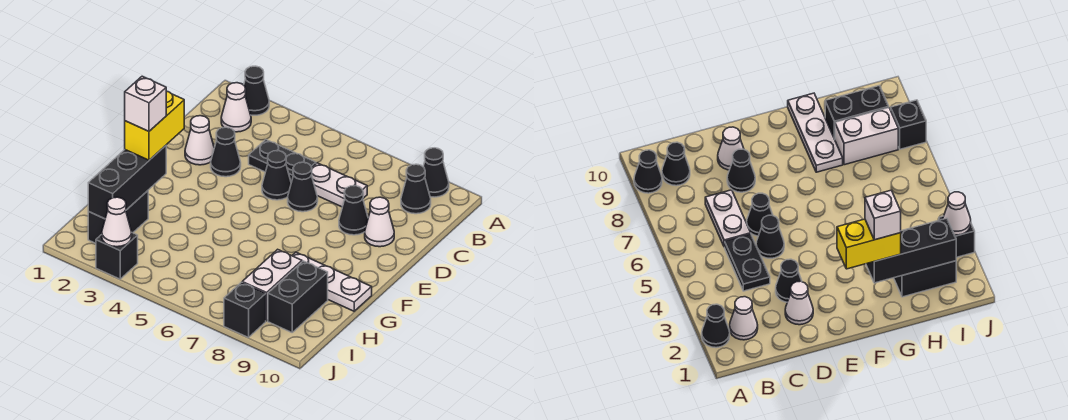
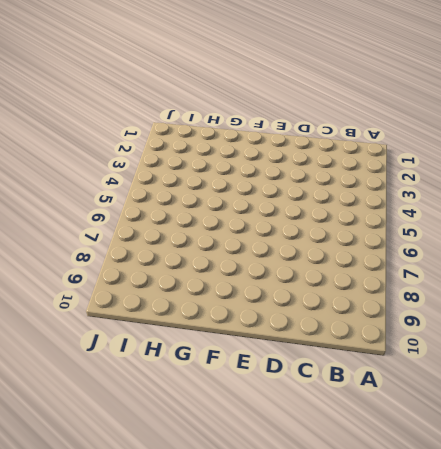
none -> black 1x1 cone [244,66,269,115]
none -> black 1x1 cone [423,148,449,197]
none -> white 1x1 cone [221,83,251,132]

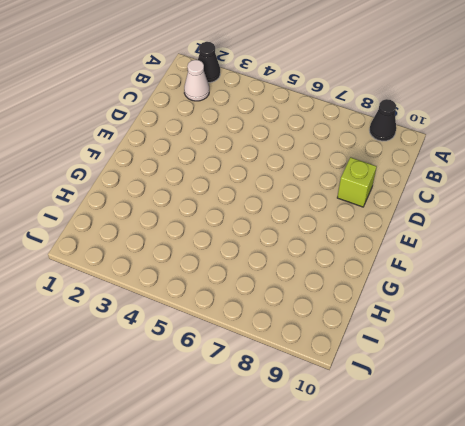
lime 1x1 brick [337,157,377,207] -> white 1x1 cone [365,197,394,247]
none -> black 1x1 cone [401,164,431,214]
none -> black 1x2 plate [249,140,316,183]
none -> white 1x2 plate [312,163,367,207]

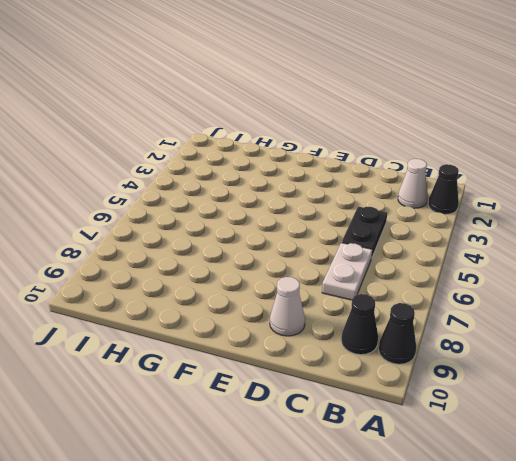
none -> white 1x1 cone [185,116,214,165]
none -> black 1x1 cone [211,127,241,177]
none -> black 1x1 cone [262,151,291,200]

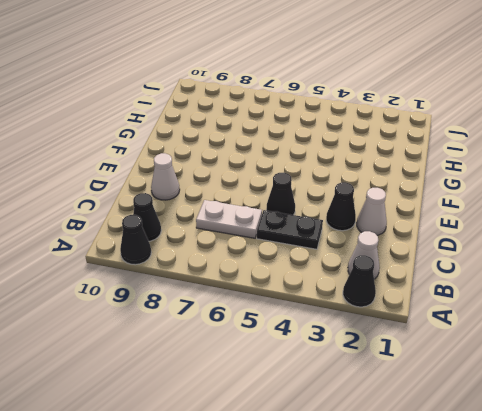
none -> black 1x1 cone [288,162,318,212]
none -> black 1x1 cone [339,186,368,235]
none -> white 1x3 plate [292,252,372,311]

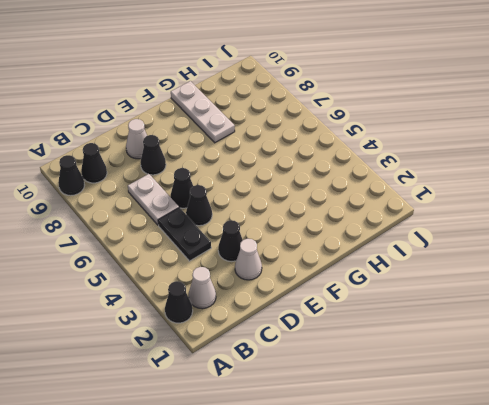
none -> black 1x2 brick [88,191,148,243]
none -> white 1x2 brick [242,249,302,321]
none -> black 1x2 brick [268,261,328,332]

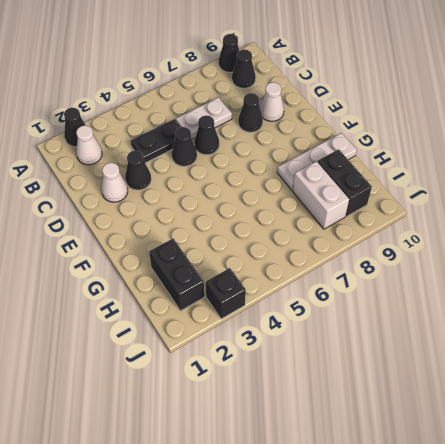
none -> black 1x1 brick [224,282,266,338]
none -> black 1x3 brick [88,146,166,219]
none -> white 1x1 cone [102,197,132,247]

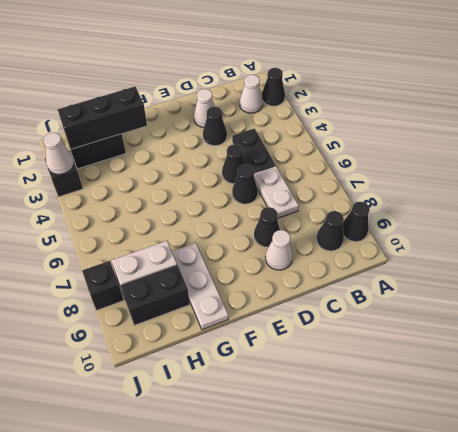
none -> yellow 1x2 brick [125,91,184,160]
none -> white 1x1 brick [125,76,166,131]

